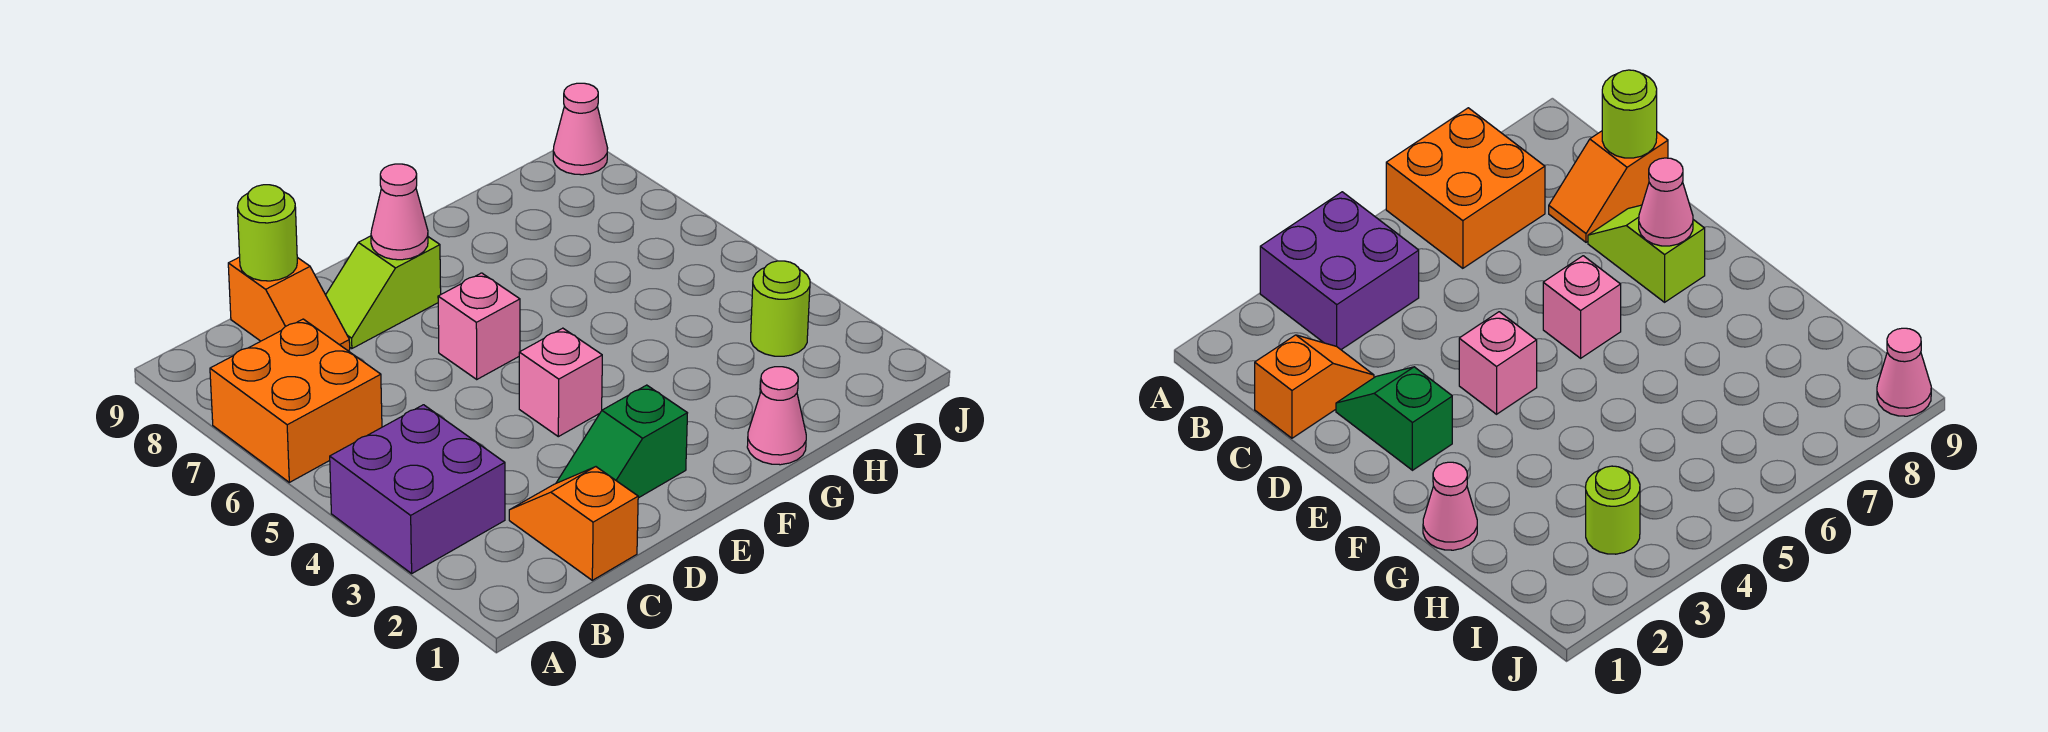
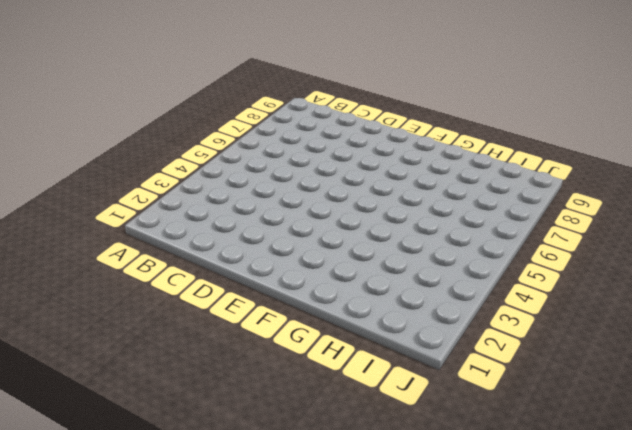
none -> purple 2x2 brick [330,405,505,573]
none -> orange 2x2 brick [210,319,382,482]
none -> orange 1x2 slope [509,467,638,580]

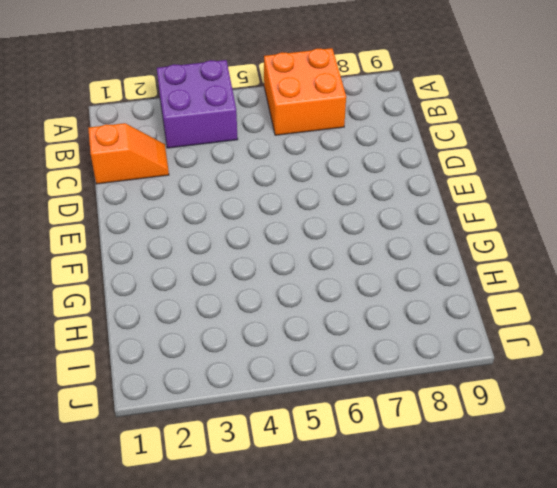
none -> orange 1x2 slope [228,257,350,351]
none -> green 1x2 slope [556,385,687,498]
none -> lime 1x2 slope [326,236,441,349]

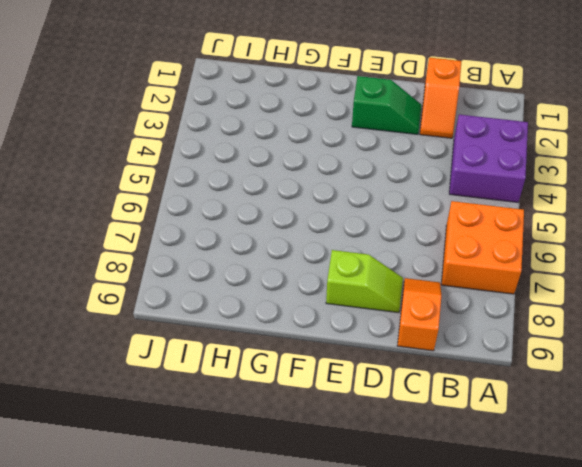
none -> pink 1x1 brick [519,328,602,437]
none -> pink 1x1 brick [438,273,520,379]
none -> pink 1x1 cone [747,367,806,465]

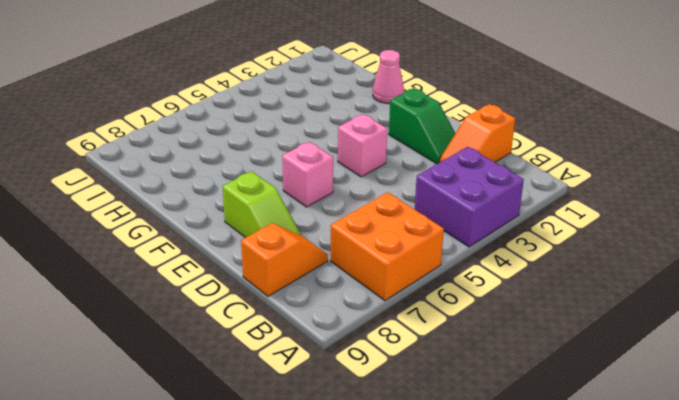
none -> lime 1x1 round brick [751,261,810,356]
none -> pink 1x1 cone [553,83,608,175]
none -> lime 1x1 round brick [237,185,297,281]

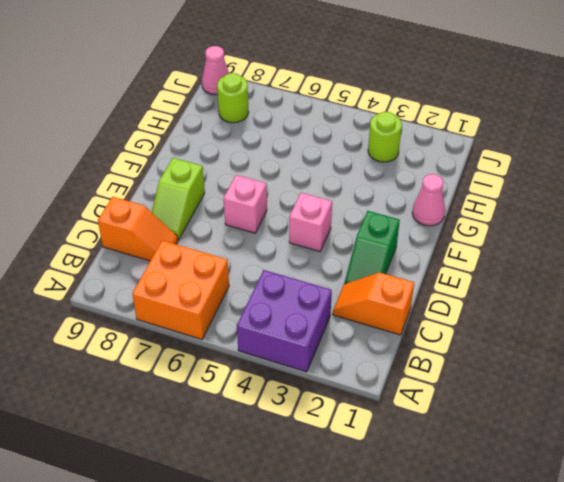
lime 1x1 round brick [217,73,249,123] -> lime 1x1 round brick moved to [237,185,297,281]
none -> pink 1x1 cone [371,164,428,260]

